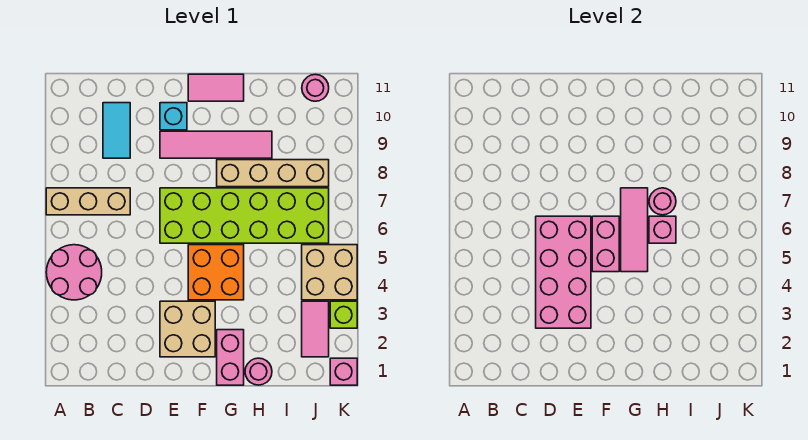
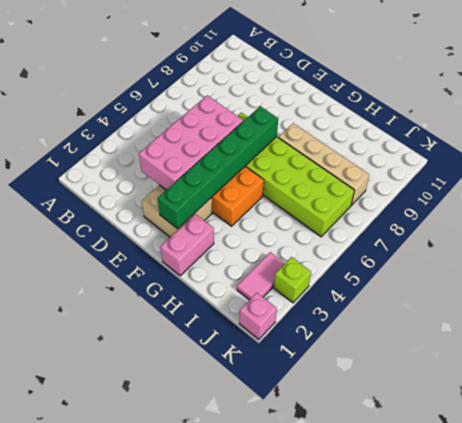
green 1x6 brick [158,106,278,229] -> pink 1x2 brick [592,216,619,272]
none -> pink 2x2 round brick [46,245,102,300]
none -> tan 1x3 brick [46,188,130,215]
none -> cyan 1x2 tile [103,103,130,158]

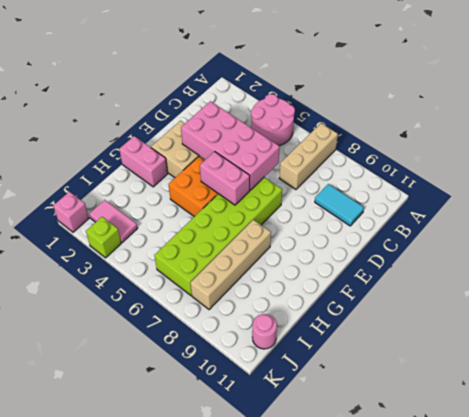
none -> pink 1x4 tile [160,131,272,158]
none -> cyan 1x1 brick [160,103,187,130]
none -> pink 1x2 tile [188,74,244,101]

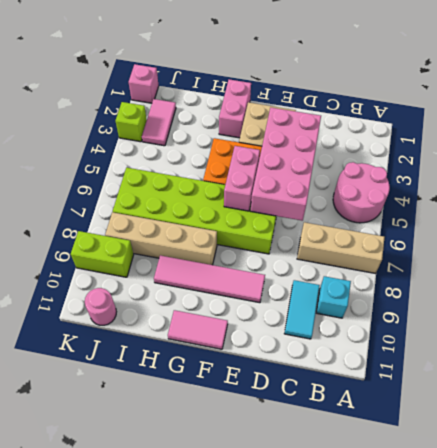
cyan 1x1 brick [316,276,351,318] -> cyan 1x1 brick moved to [160,103,187,130]
lime 1x2 brick [71,231,134,277] -> none
none -> pink 1x1 round brick [245,358,272,385]
none -> tan 2x2 brick [302,245,357,300]
none -> pink 1x3 tile [621,188,648,272]

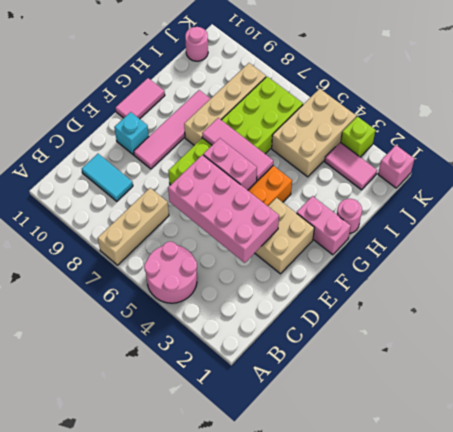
tan 2x3 brick [272,89,356,177] -> tan 2x2 brick [302,245,357,300]
none -> pink 1x1 brick [649,216,676,243]
none -> pink 1x1 round brick [649,188,676,215]

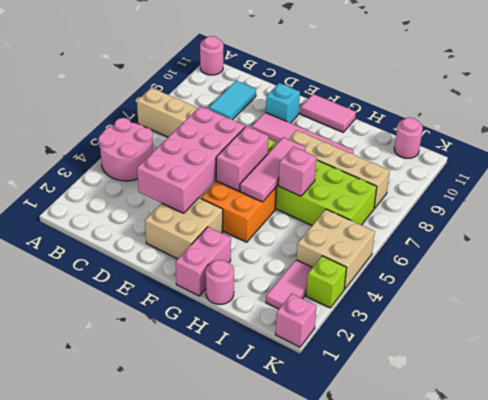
pink 1x1 round brick [200,36,224,75] -> pink 1x1 round brick moved to [649,188,676,215]

